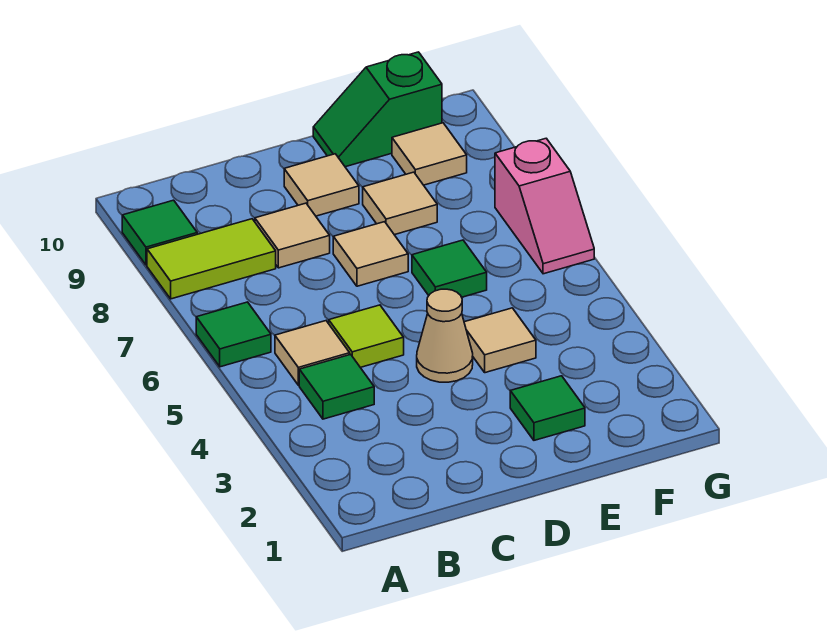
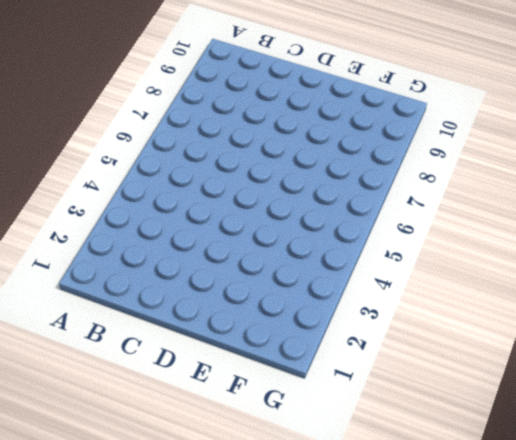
none -> green 1x1 tile [196,302,271,367]
none -> lime 1x2 tile [147,219,276,299]
none -> green 1x1 tile [122,200,197,265]

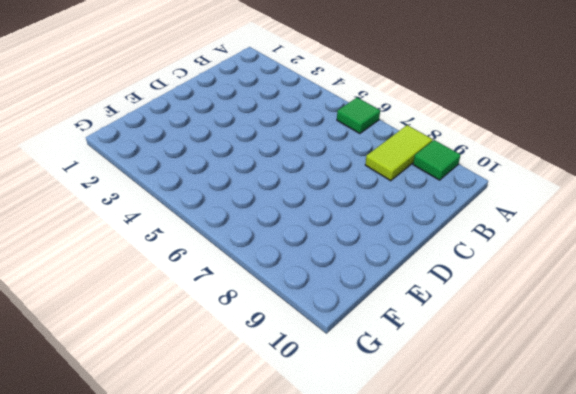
none -> green 1x1 tile [299,354,374,419]
none -> tan 1x1 tile [275,321,350,385]
none -> lime 1x1 tile [329,305,404,367]

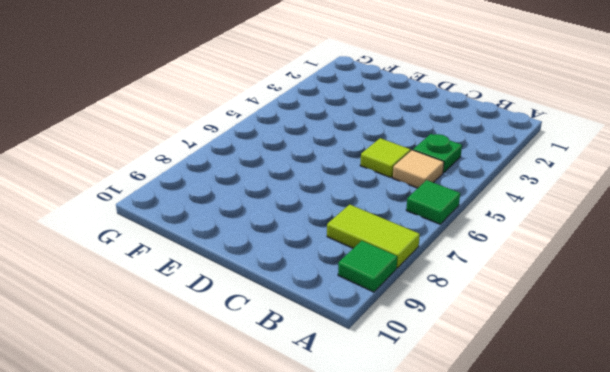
green 1x1 plate [413,134,462,173] -> green 1x1 tile [299,354,374,419]
none -> tan 1x1 tile [255,203,330,268]
none -> tan 1x1 cone [417,289,473,382]
none -> tan 1x1 tile [333,222,408,286]

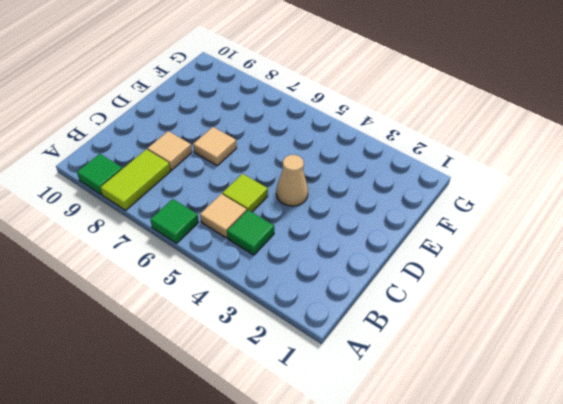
none -> tan 1x1 tile [284,154,359,216]
none -> green 1x1 tile [510,376,585,440]
none -> tan 1x1 tile [464,308,536,373]

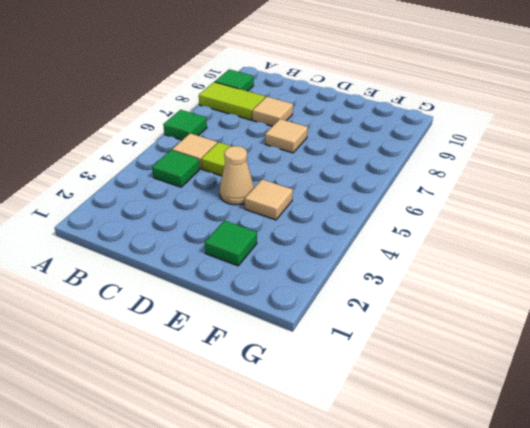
none -> tan 1x1 tile [284,154,359,216]
none -> green 1x1 tile [412,240,487,297]
none -> tan 1x1 tile [363,172,437,235]

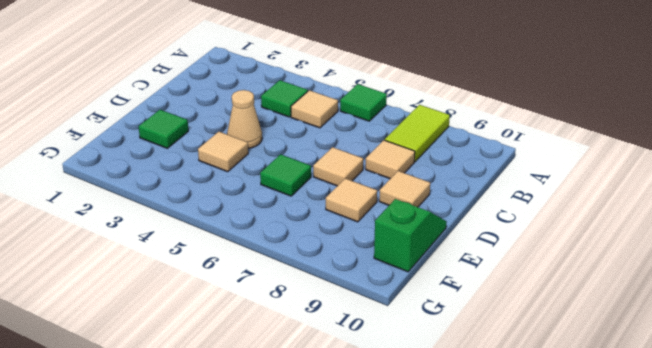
none -> green 1x1 tile [122,200,197,265]
none -> lime 1x1 tile [329,305,404,367]
none -> tan 1x1 tile [392,123,467,185]

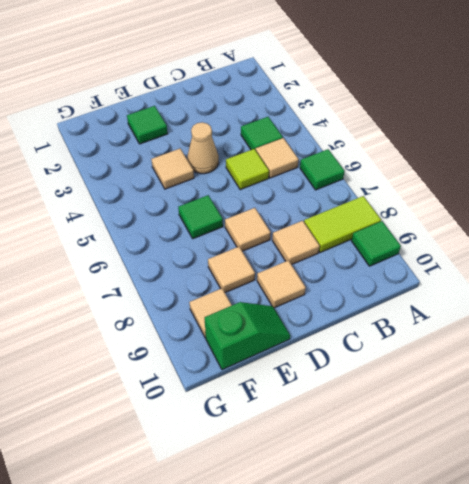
none -> pink 1x2 slope [495,138,594,274]

